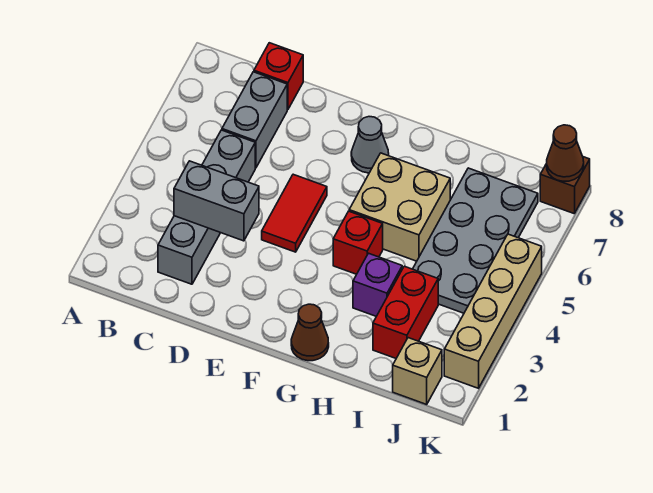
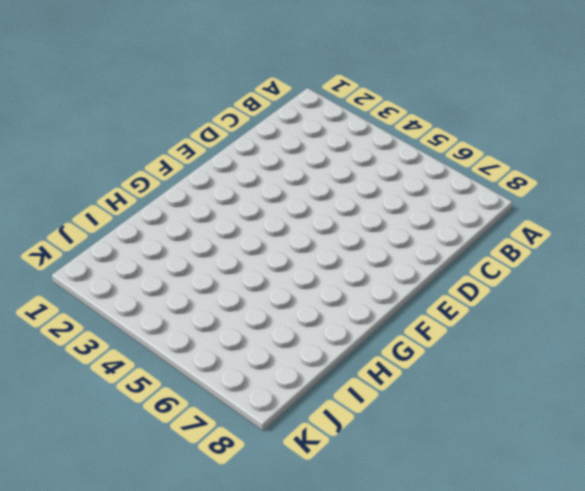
none -> grey 1x4 brick [158,130,255,284]
none -> grey 1x2 brick [222,72,287,168]
none -> red 1x1 brick [254,43,303,110]

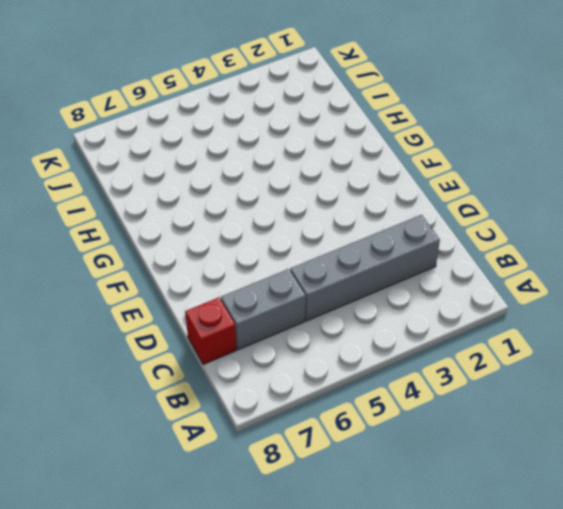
none -> red 1x2 tile [262,174,327,252]
none -> grey 1x1 cone [351,117,389,173]
none -> brown 1x1 cone [291,304,329,361]

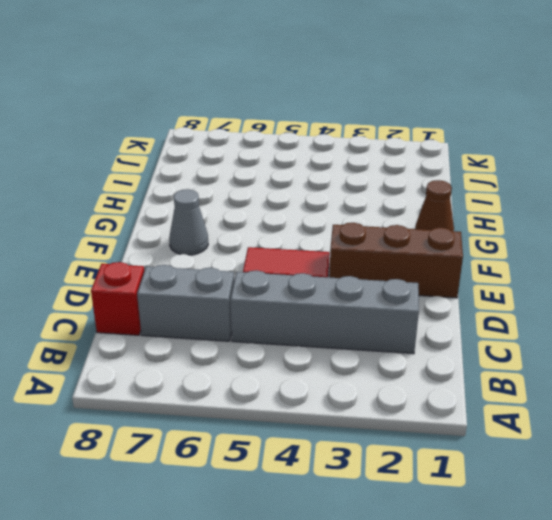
brown 1x3 brick [329,223,463,298] -> none
none -> red 1x1 brick [333,211,383,274]
none -> tan 2x2 brick [349,153,450,261]
none -> purple 1x1 brick [353,253,402,316]

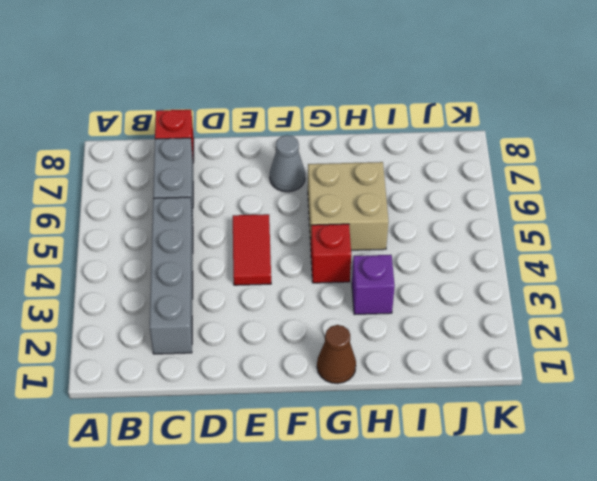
none -> red 1x2 brick [373,266,438,358]
none -> grey 2x4 plate [413,168,538,313]
none -> tan 1x1 brick [393,338,442,404]

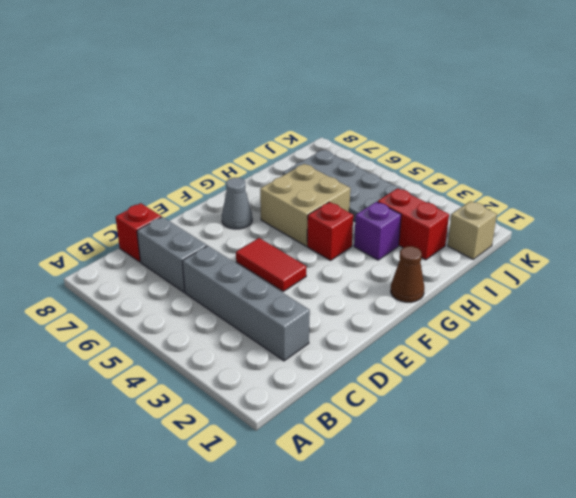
none -> tan 1x4 brick [444,234,542,388]
none -> brown 1x1 brick [540,157,590,214]
none -> grey 1x2 brick [174,161,259,241]

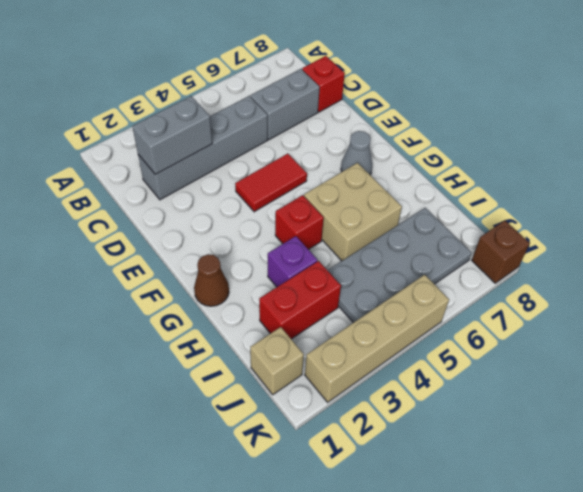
grey 1x2 brick [132,96,212,174] -> grey 1x2 brick turned to [174,161,259,241]
none -> brown 1x1 cone [547,125,584,181]

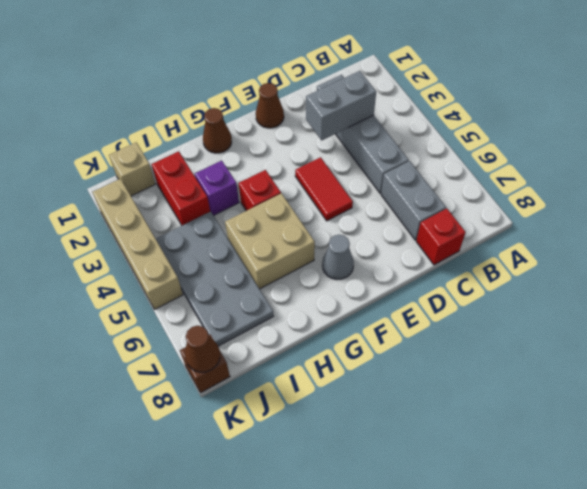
brown 1x1 cone [256,83,284,128] -> none

